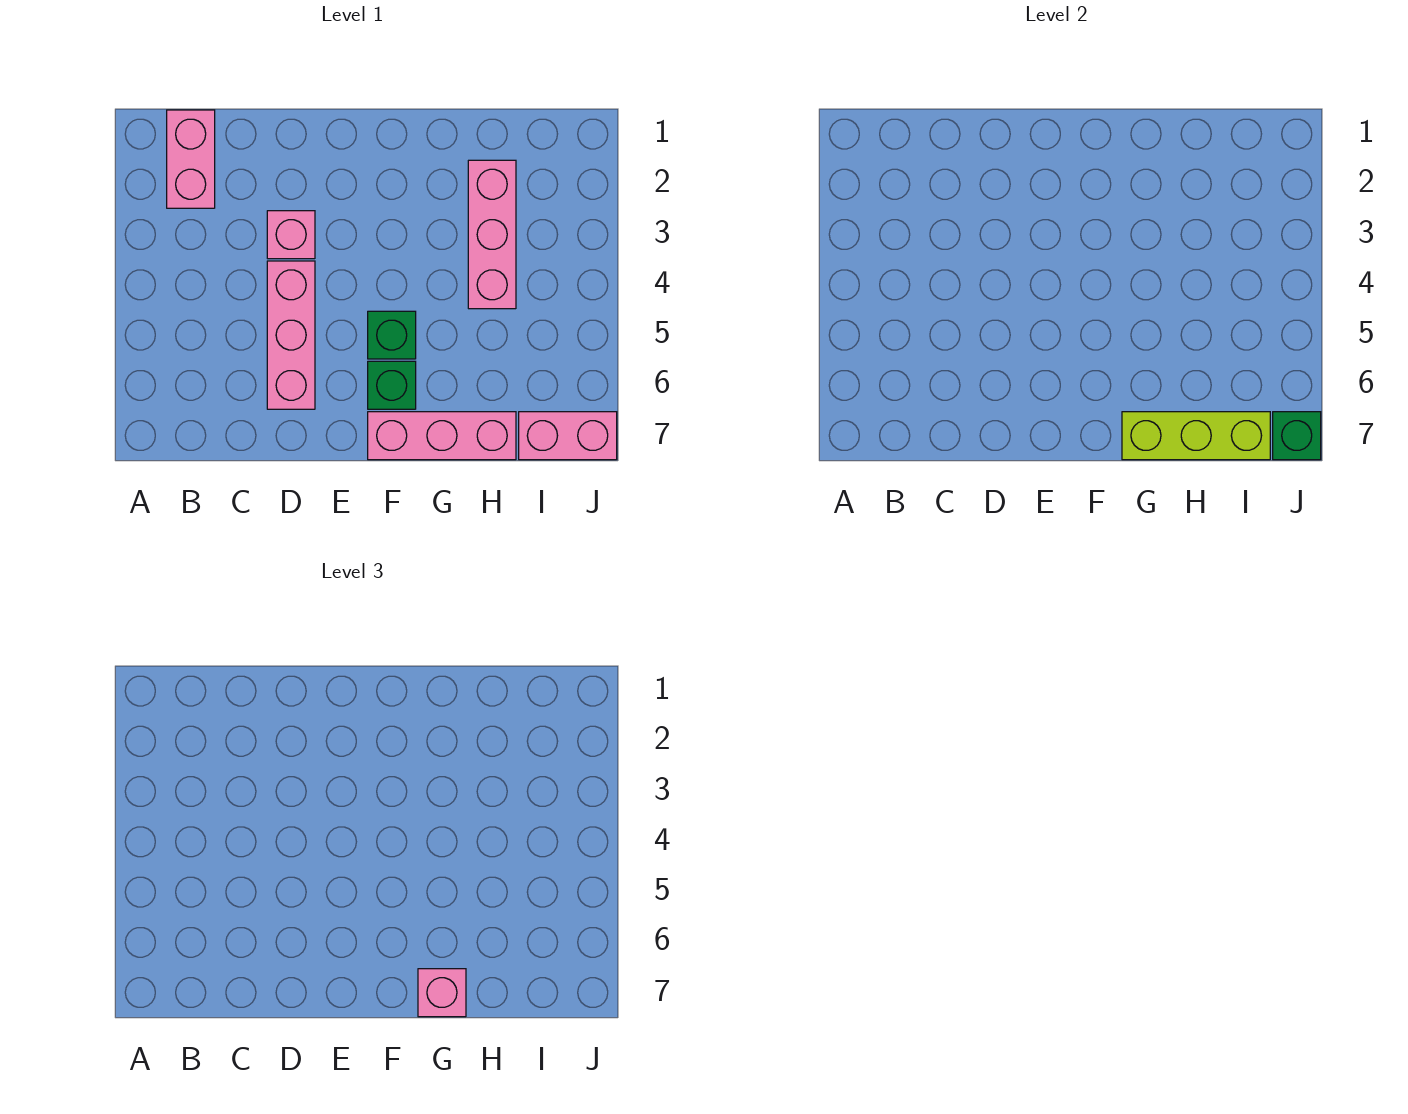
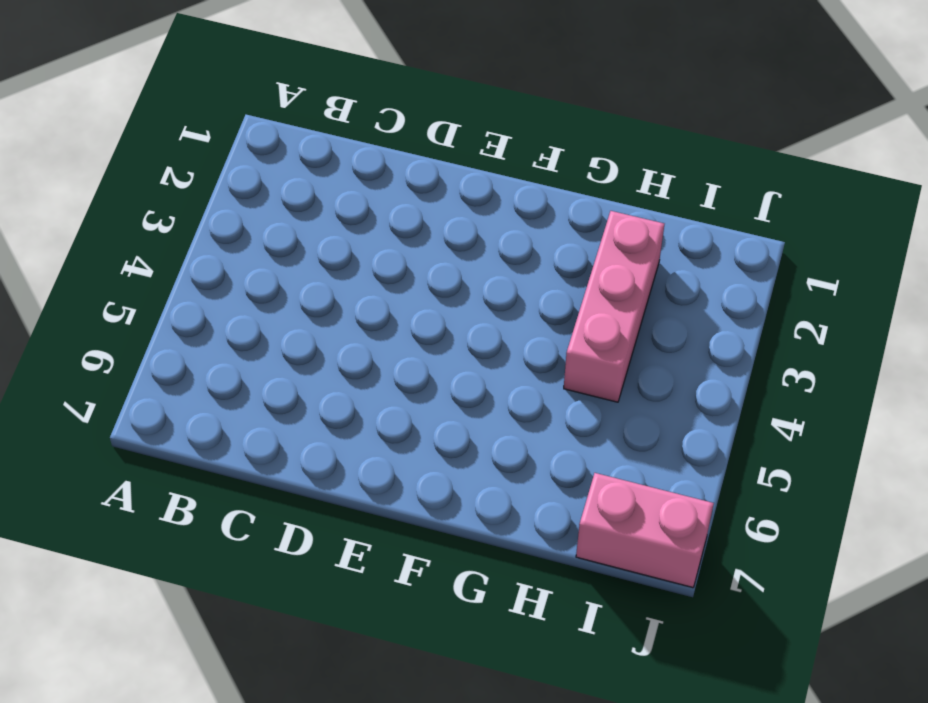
none -> pink 1x2 brick [167,110,215,208]
none -> pink 1x1 brick [267,211,315,259]

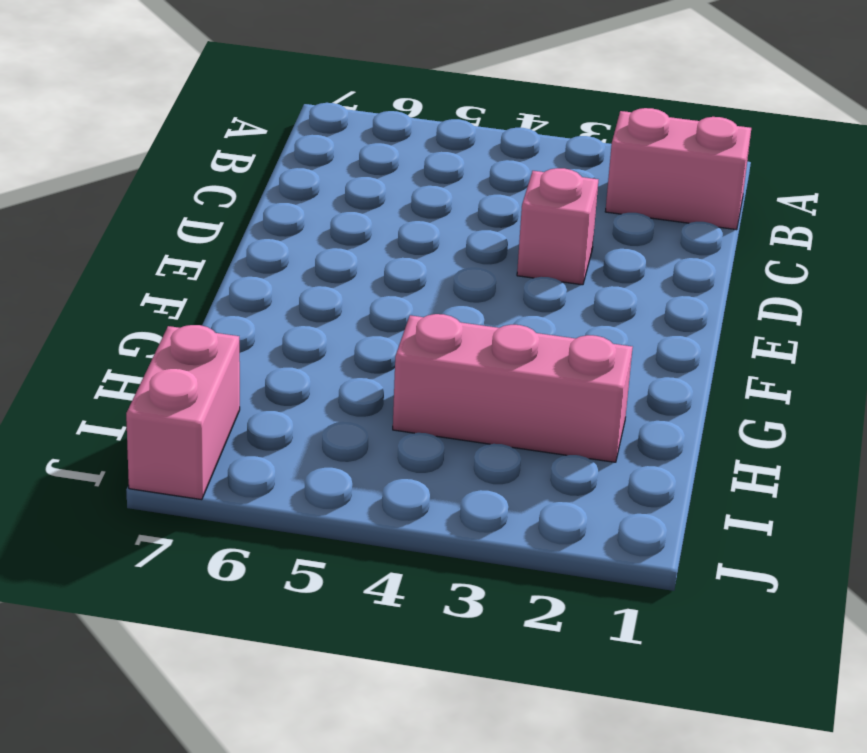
none -> pink 1x3 brick [267,261,315,409]
none -> green 1x1 brick [368,311,416,359]

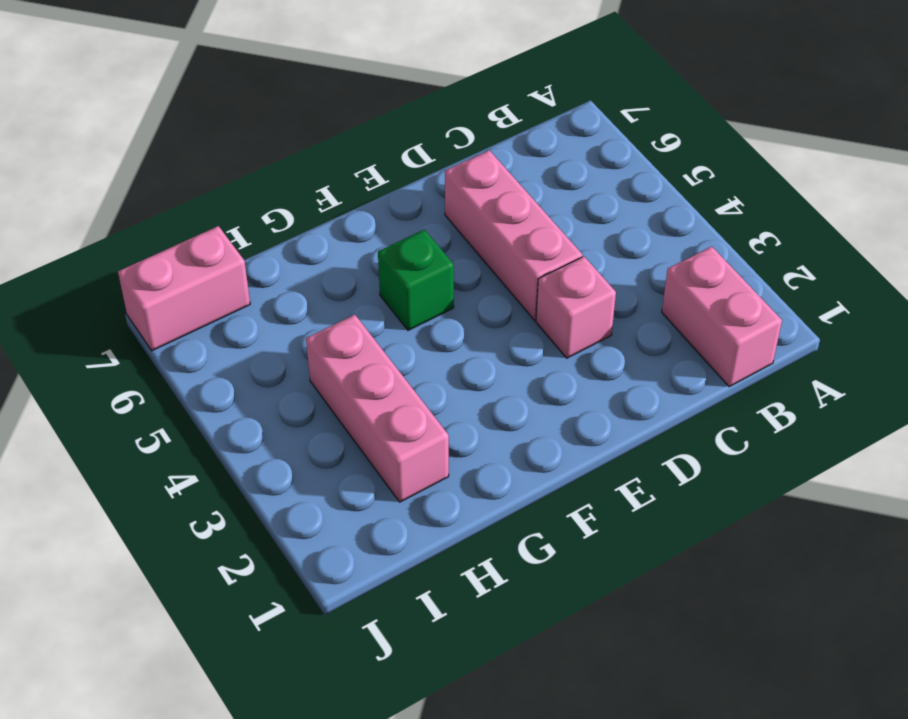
none -> green 1x1 brick [368,361,416,409]
none -> pink 1x3 brick [368,412,516,460]

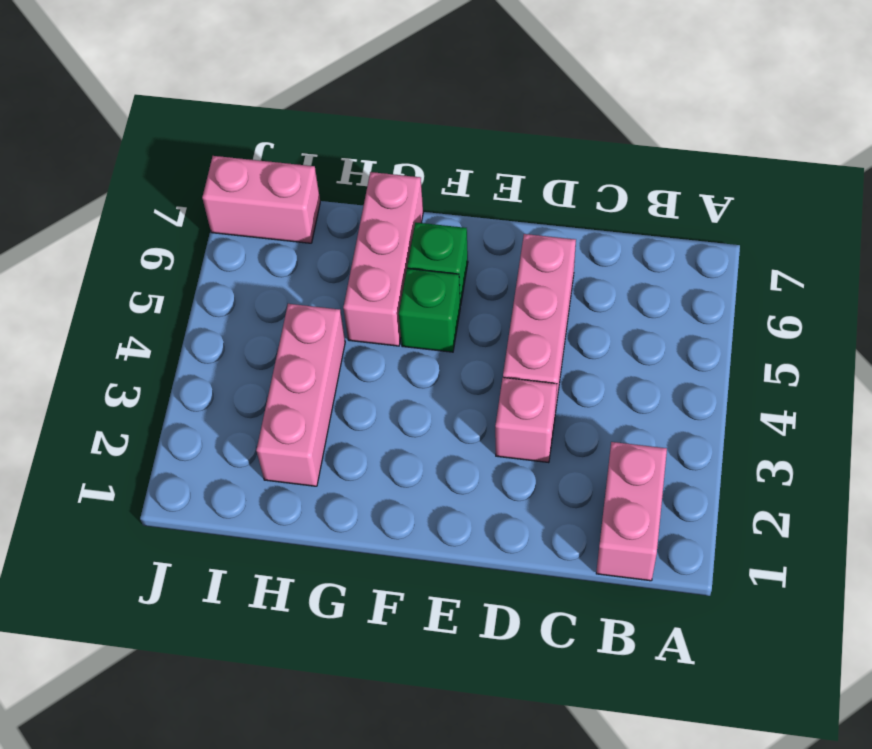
pink 1x3 brick [343,172,423,346] -> pink 1x3 brick turned to [368,412,516,460]
none -> lime 1x3 brick [1122,412,1270,460]
none -> green 1x1 brick [1273,412,1321,460]

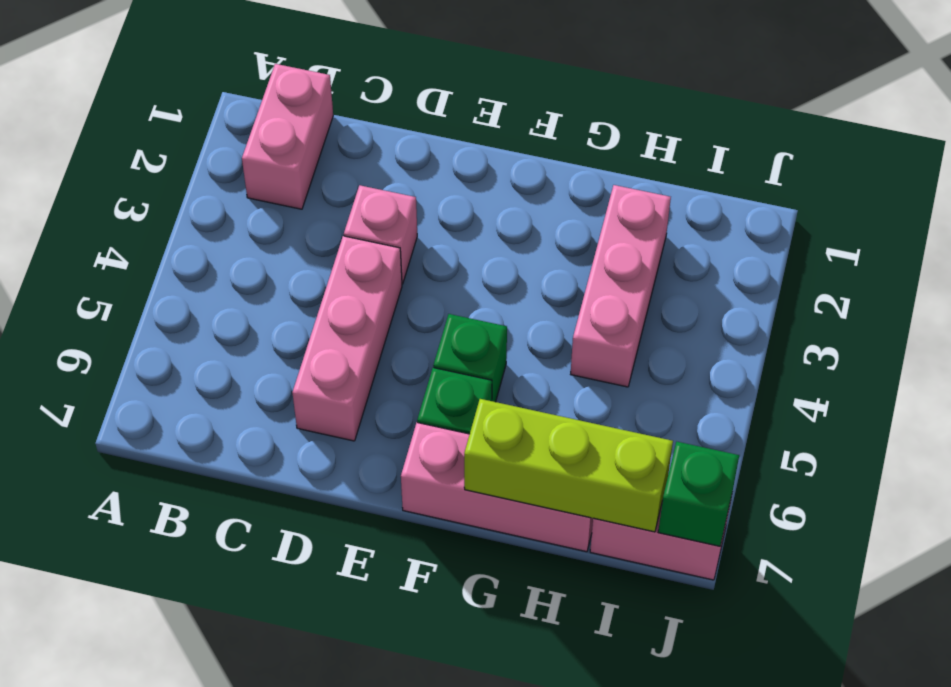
none -> pink 1x1 brick [418,969,466,1017]

